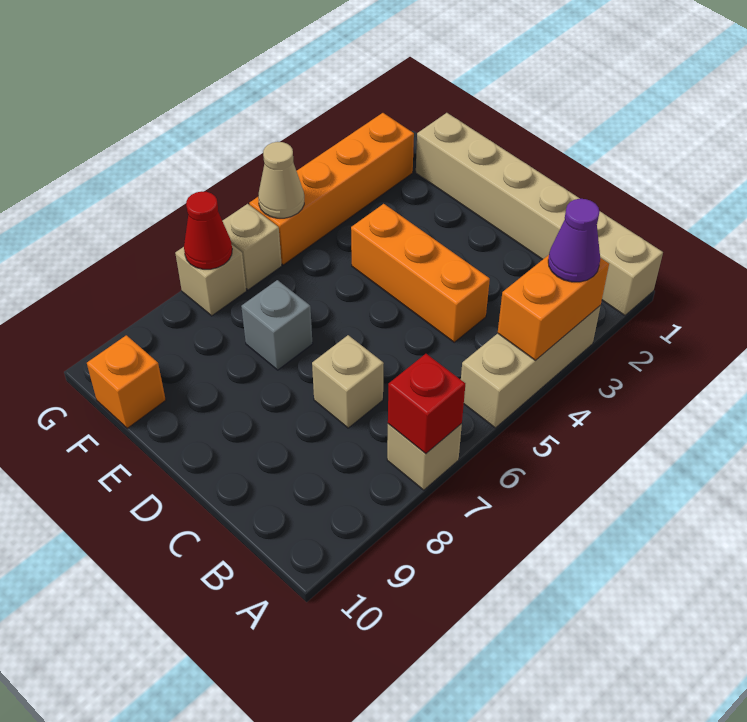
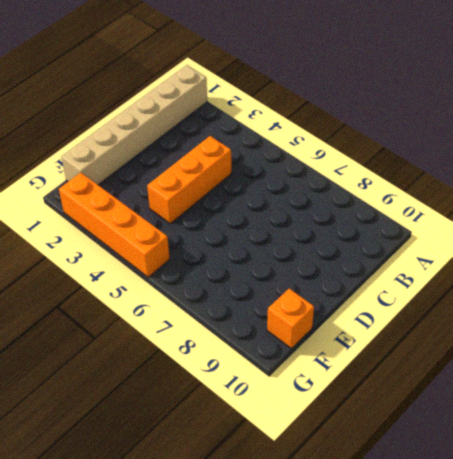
none -> tan 1x3 brick [461,306,600,428]
none -> tan 1x1 brick [387,424,462,490]
none -> tan 1x1 brick [312,335,384,428]

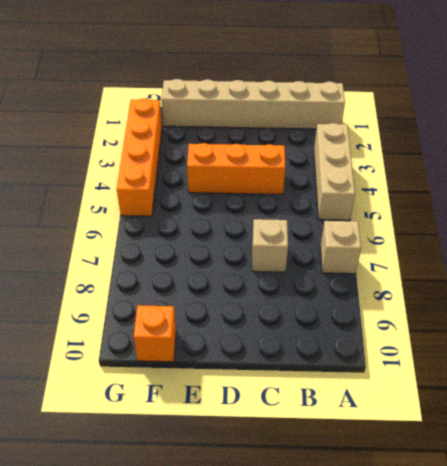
none -> grey 1x1 brick [241,280,313,370]
none -> tan 1x1 brick [223,204,282,290]
none -> tan 1x1 brick [175,245,246,316]

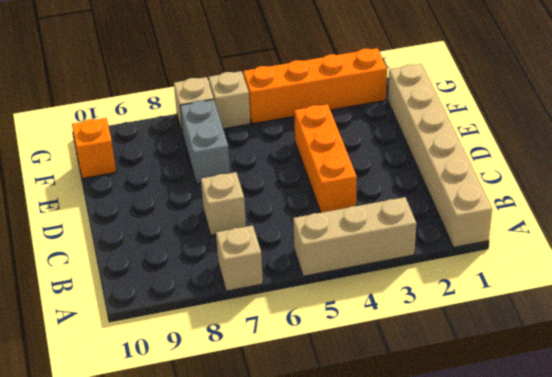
grey 1x2 brick [180,100,230,184] -> grey 1x1 brick [241,280,313,370]
none -> orange 1x2 brick [498,255,609,360]
none -> red 1x1 brick [388,354,465,454]
none -> tan 1x1 cone [258,142,304,218]

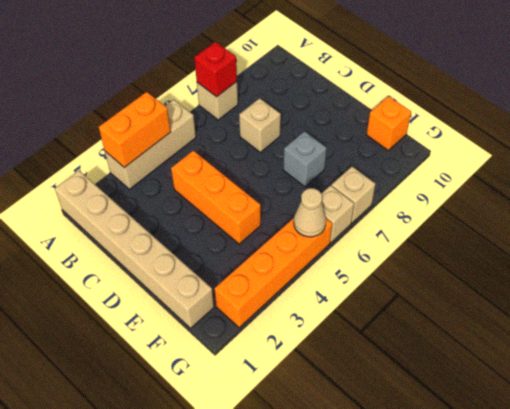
none -> red 1x1 cone [184,191,232,269]
none -> purple 1x1 cone [548,199,600,282]

